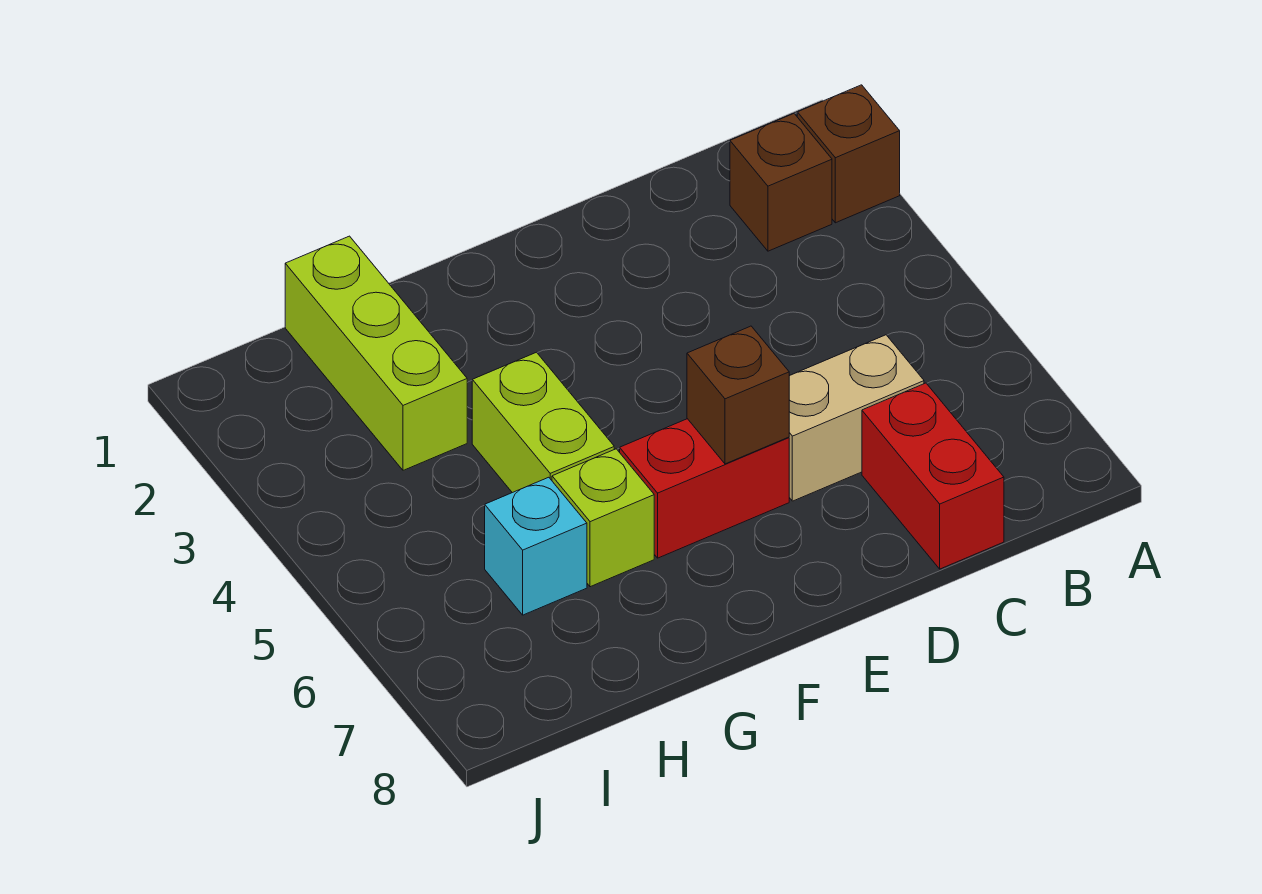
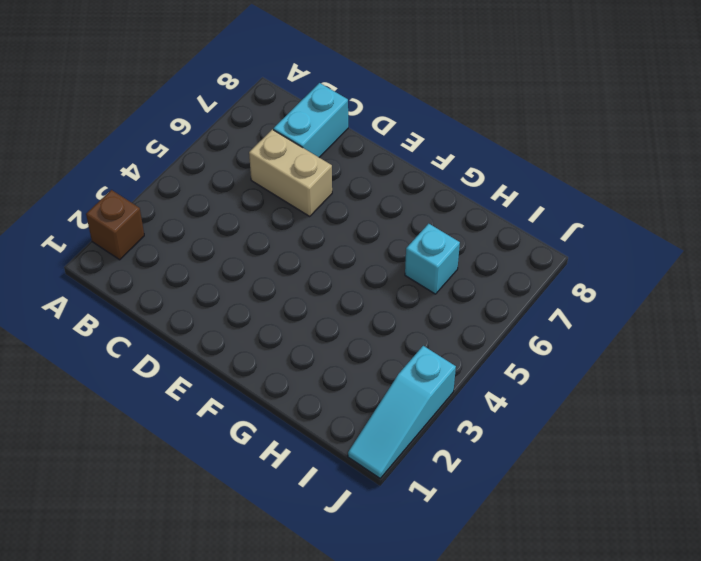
cyan 1x2 brick [273,83,348,157] -> red 1x2 brick [862,383,1004,569]
cyan 1x3 slope [348,346,456,478] -> none
none -> brown 1x1 brick [730,114,832,251]
none -> red 1x2 brick [620,419,789,558]

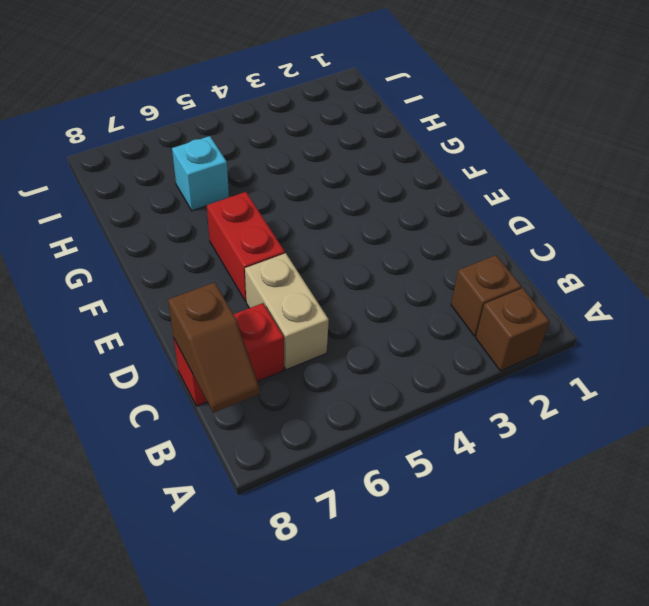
brown 1x2 slope [168,282,260,413] -> none
none -> lime 1x2 brick [472,352,614,493]
none -> lime 1x1 brick [552,449,654,587]

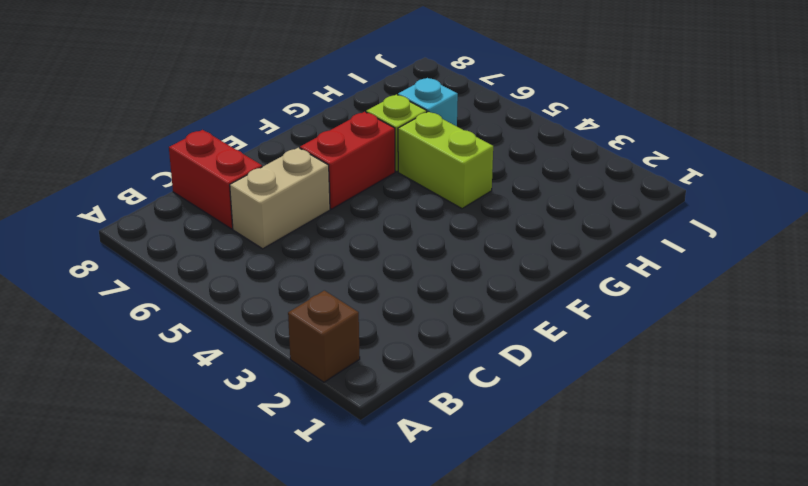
none -> brown 1x1 brick [730,114,832,251]
none -> lime 1x3 brick [285,236,467,470]

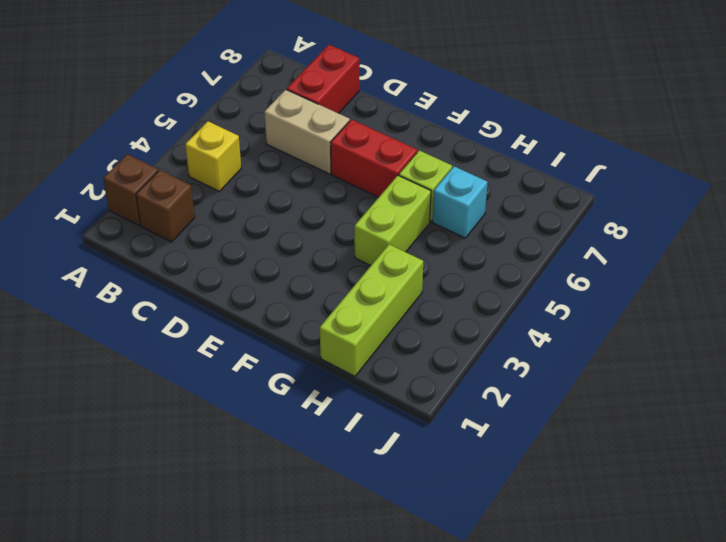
yellow 1x1 brick [185,121,241,191] -> none
none -> brown 1x1 brick [687,326,789,464]

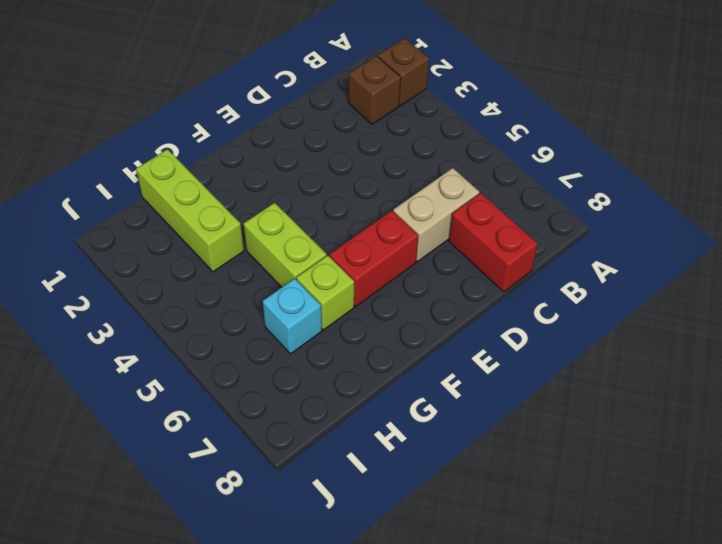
none -> brown 1x1 brick [687,326,789,464]

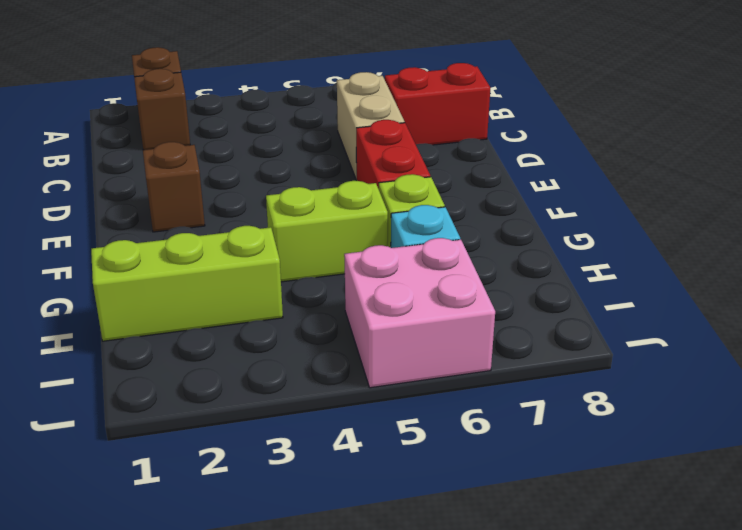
brown 1x1 brick [143,142,205,232] -> brown 1x1 brick moved to [687,326,789,464]
pink 2x2 brick [344,238,495,388] -> none

